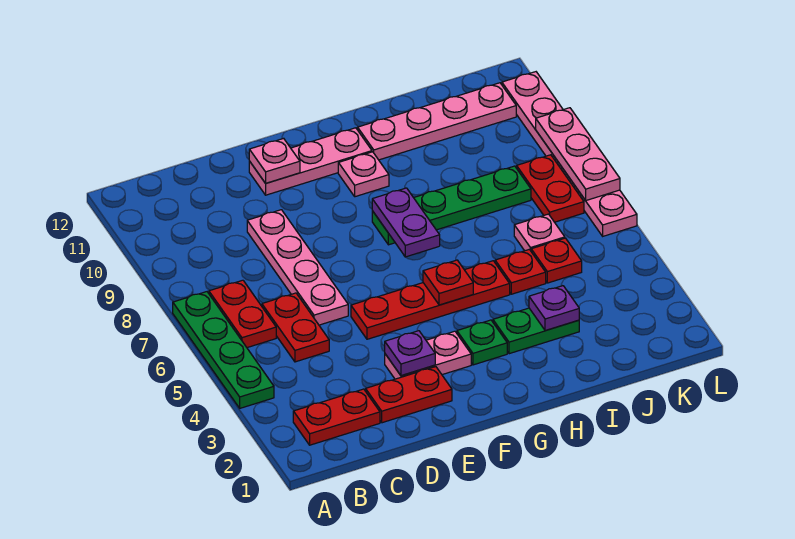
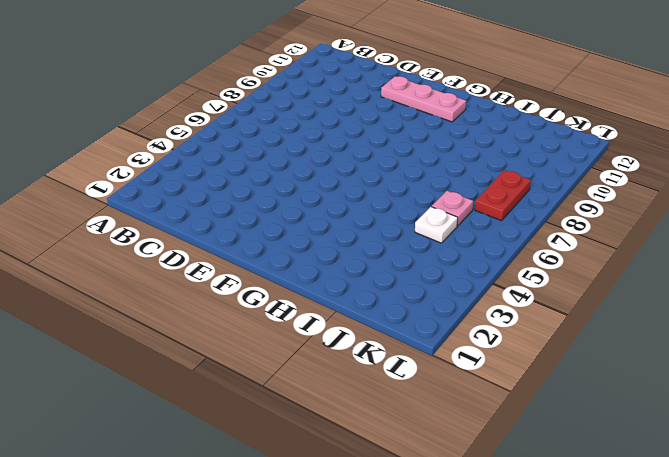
white 1x1 plate [415,207,458,243] -> red 1x1 plate [531,238,582,283]
none -> green 1x4 plate [173,292,274,408]
none -> red 1x2 plate [293,389,380,445]
none -> red 1x2 plate [209,280,276,348]

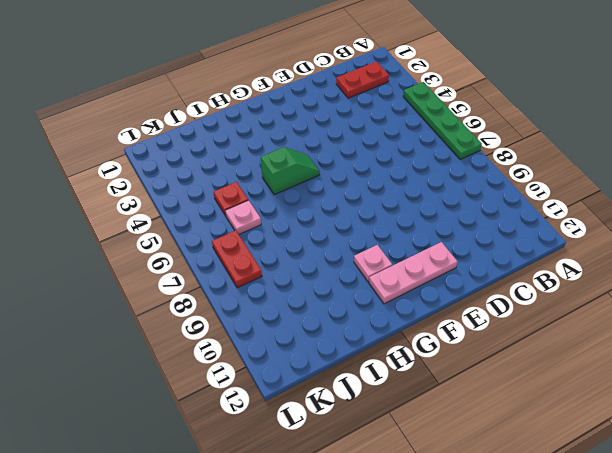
green 1x2 slope [261,147,320,195] -> red 1x4 plate [351,261,510,339]
none -> red 1x2 plate [209,280,276,348]
none -> red 1x2 plate [262,293,329,362]
none -> red 1x2 plate [366,367,452,423]

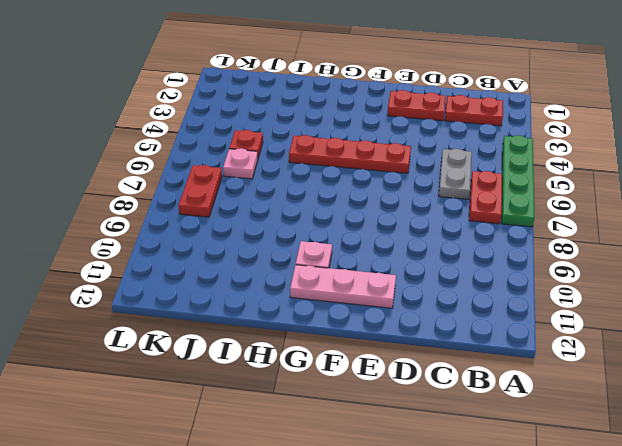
grey 1x2 plate [439,149,472,199] -> red 1x2 plate [262,293,329,362]
none -> pink 1x4 plate [247,210,348,325]
none -> pink 1x2 plate [385,331,471,379]
none -> green 1x1 plate [457,320,507,365]

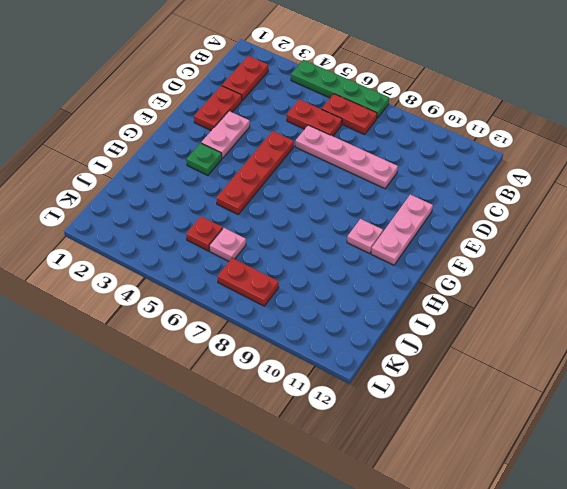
none -> green 1x4 plate [372,166,531,245]
none -> green 1x2 plate [493,308,579,354]
none -> pink 1x4 plate [358,83,516,160]

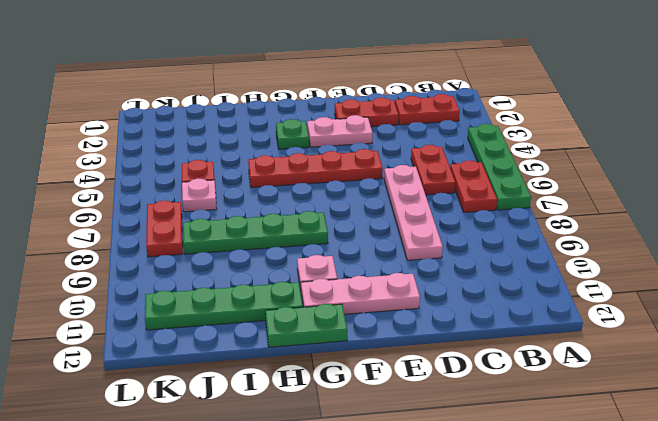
green 1x2 plate [265,304,347,347] -> green 1x2 plate moved to [493,308,579,354]
green 1x4 plate [145,282,303,330] -> pink 1x4 plate [358,83,516,160]
none -> red 1x1 plate [495,249,546,294]
none -> pink 1x6 plate [502,72,637,236]
none -> purple 1x1 plate [385,331,435,375]

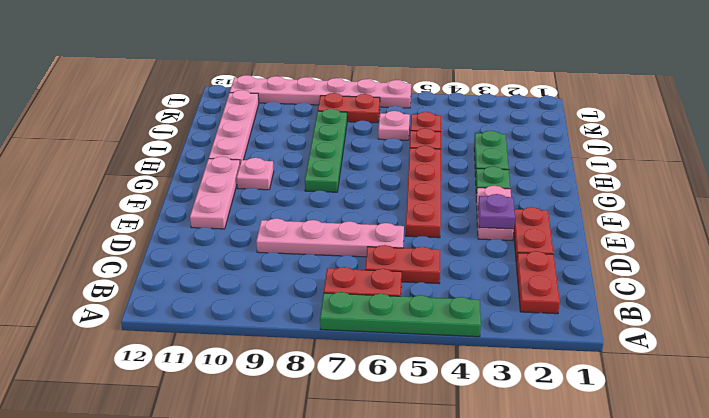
none -> pink 1x1 plate [249,138,300,183]
none -> red 1x1 plate [423,260,473,305]
none -> purple 1x2 plate [372,188,440,257]

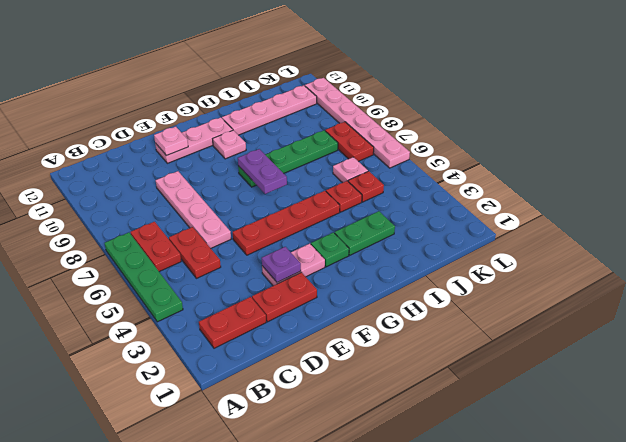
none -> red 1x1 plate [423,260,473,305]
none -> purple 1x1 plate [529,286,579,331]
none -> pink 1x3 plate [536,108,620,200]

